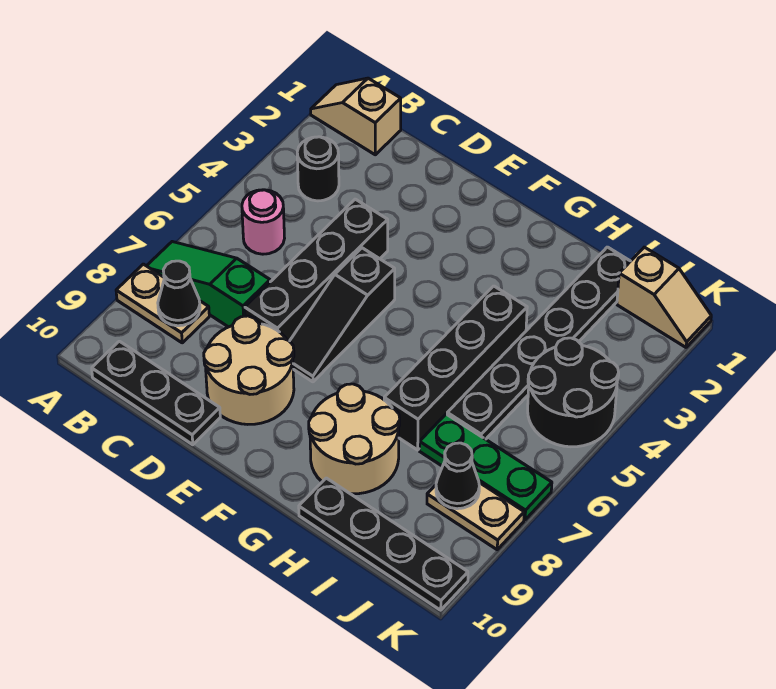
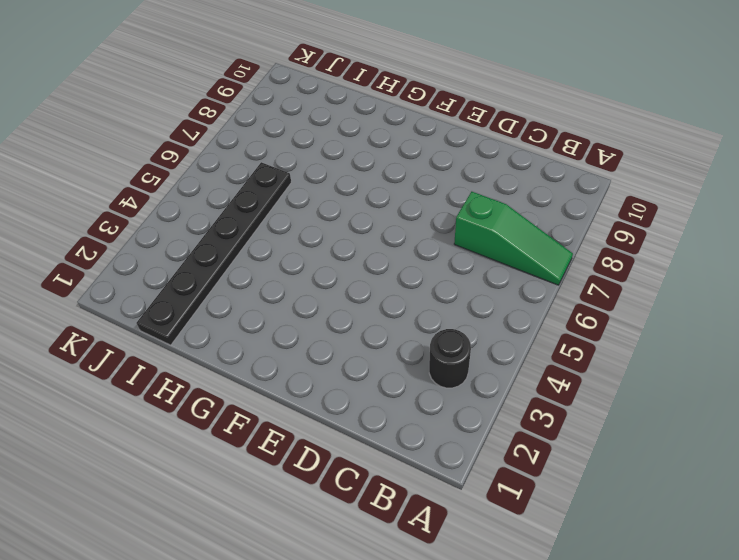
none -> tan 1x2 slope [311,78,401,155]
none -> tan 1x2 plate [116,264,209,343]
none -> pink 1x1 round brick [242,190,285,254]

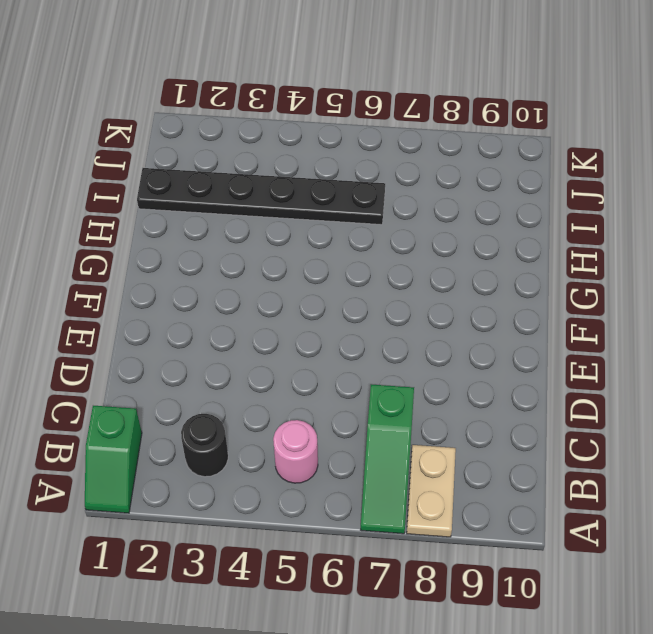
green 1x2 slope [85,406,142,513] -> tan 1x2 slope [311,78,401,155]
none -> black 1x3 plate [92,341,220,445]
none -> black 1x4 brick [245,199,388,341]
none -> tan 2x2 round brick [204,316,294,424]

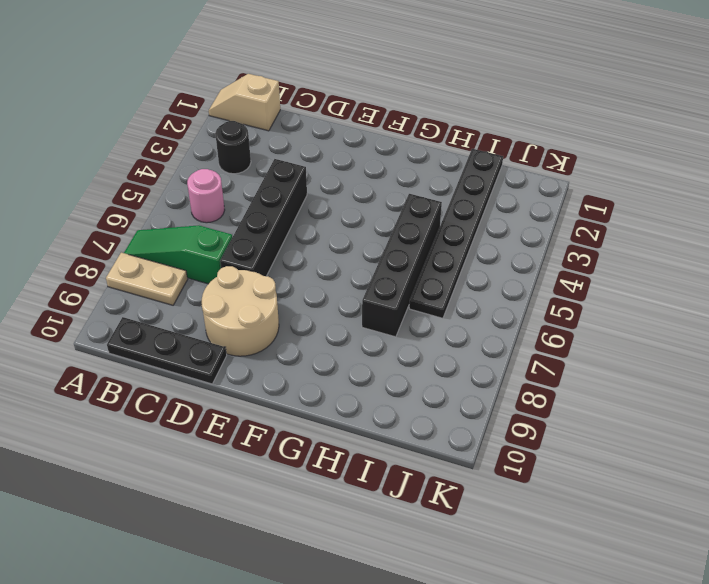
none -> black 1x3 slope [290,248,395,382]
none -> tan 2x2 round brick [309,384,400,494]
none -> black 1x4 plate [299,478,468,610]

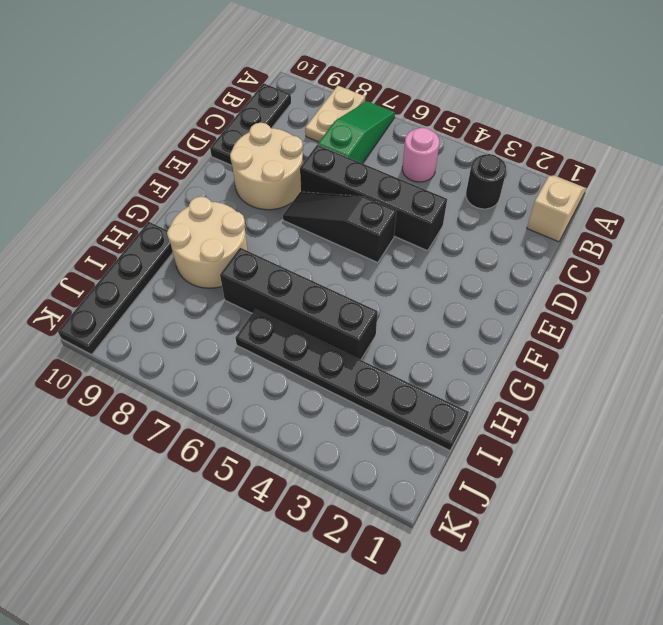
none -> green 1x3 plate [419,414,552,520]
none -> tan 1x2 slope [617,247,711,347]
none -> black 2x2 round brick [528,338,619,447]

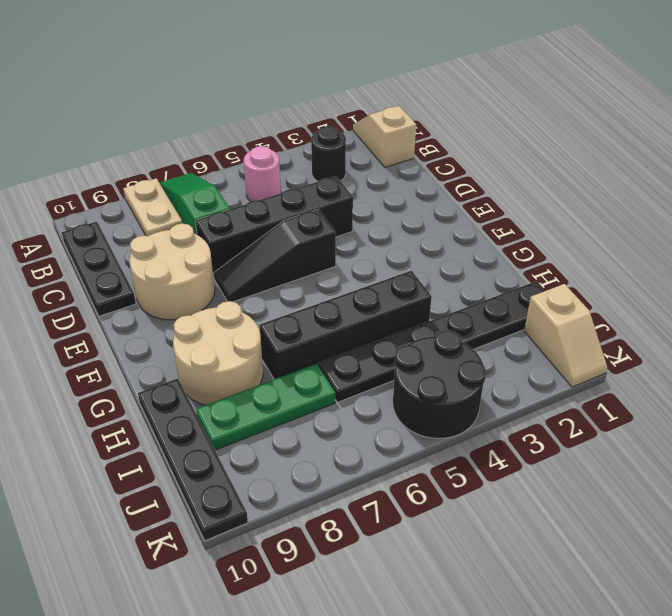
green 1x3 plate [196,364,335,450] -> green 1x3 plate turned to [419,414,552,520]
none -> tan 1x2 plate [427,483,524,550]
none -> black 1x1 cone [158,261,200,326]
none -> black 1x1 cone [436,443,479,509]

